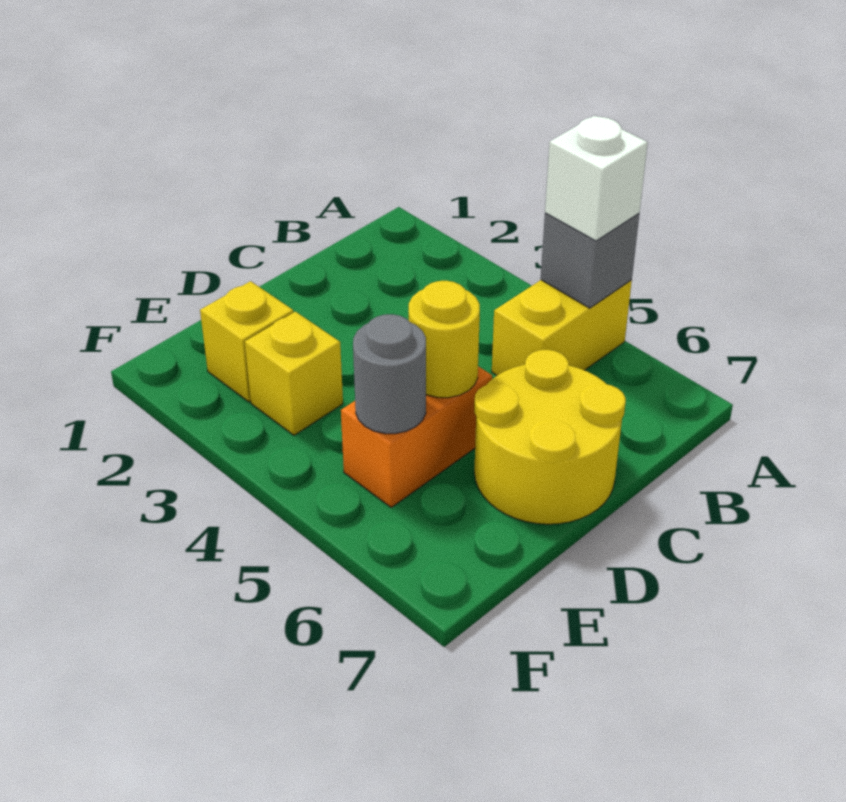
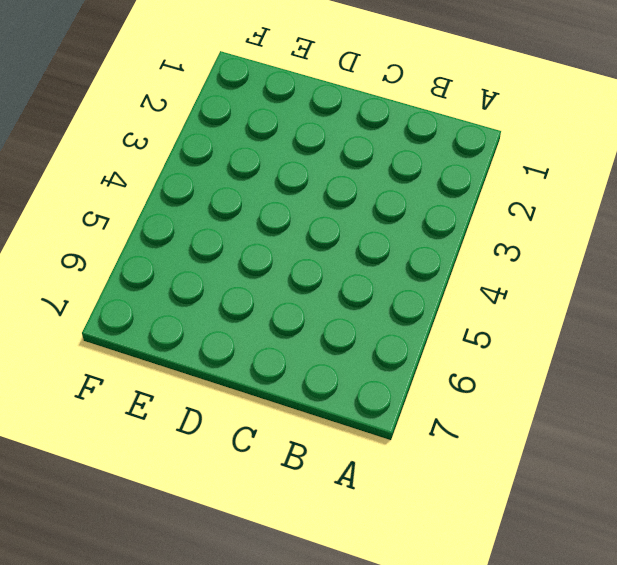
none -> yellow 1x2 brick [492,280,632,375]
none -> yellow 2x2 round brick [474,350,626,524]

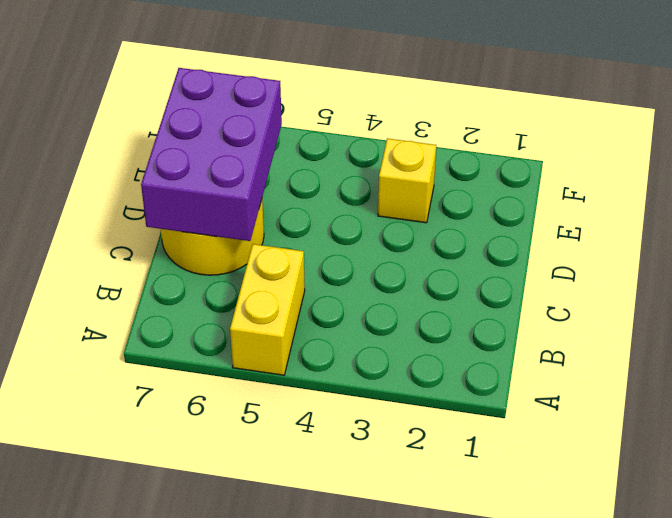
purple 2x3 brick [141,68,282,241] -> none
none -> orange 1x2 brick [341,366,492,507]
none -> yellow 1x1 brick [200,281,293,402]

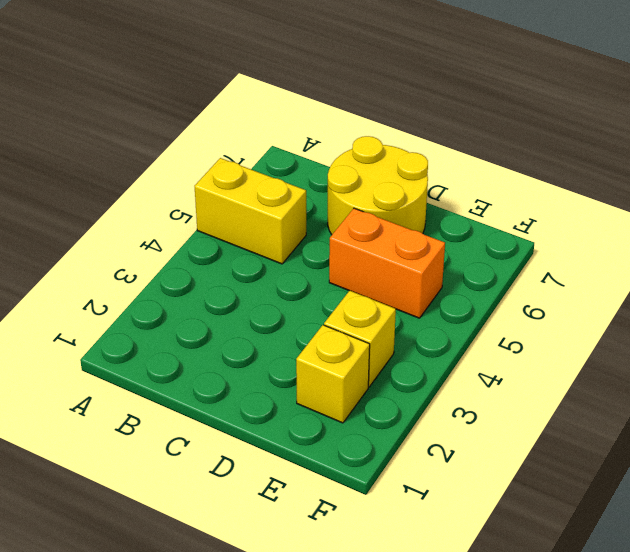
none -> grey 1x1 brick [541,213,639,308]
none -> yellow 1x1 round brick [409,281,480,398]

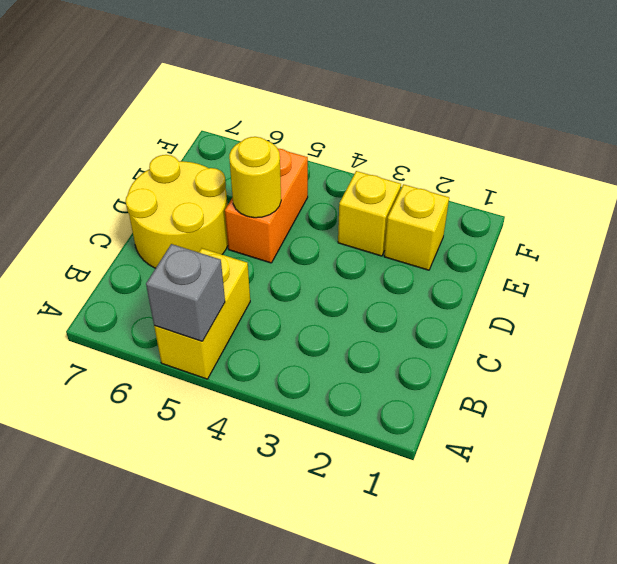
none -> grey 1x1 round brick [353,314,426,434]
none -> white 1x1 brick [545,115,648,241]

